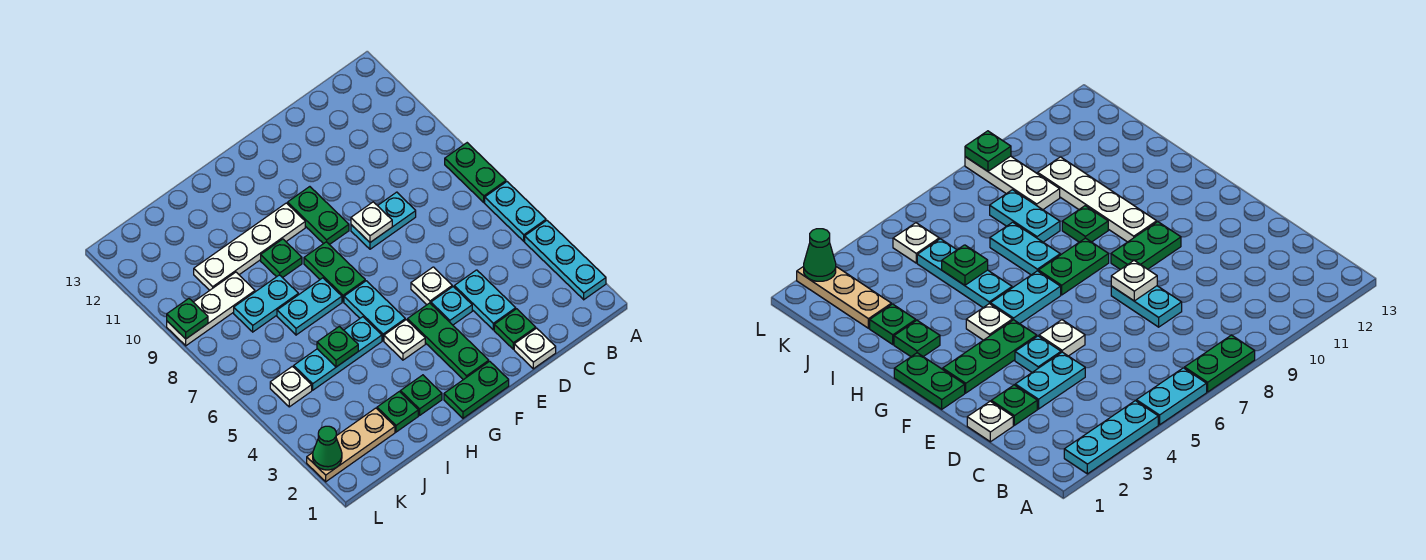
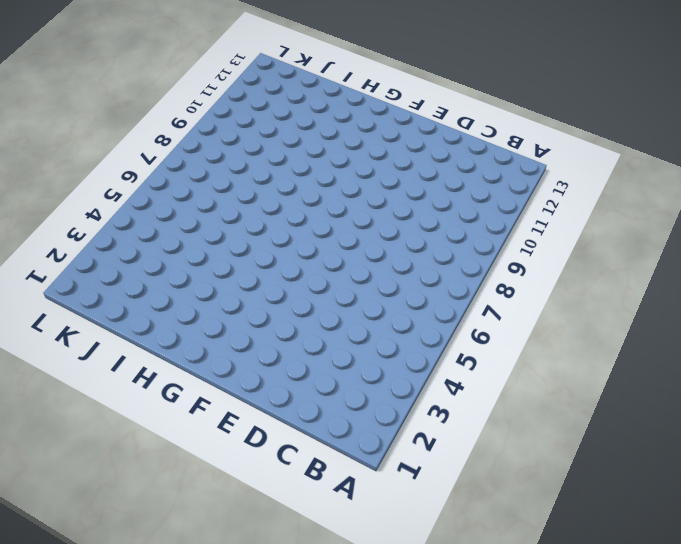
none -> cyan 1x3 plate [525,221,606,300]
none -> cyan 1x2 plate [485,182,546,241]
none -> green 1x2 plate [445,143,506,202]

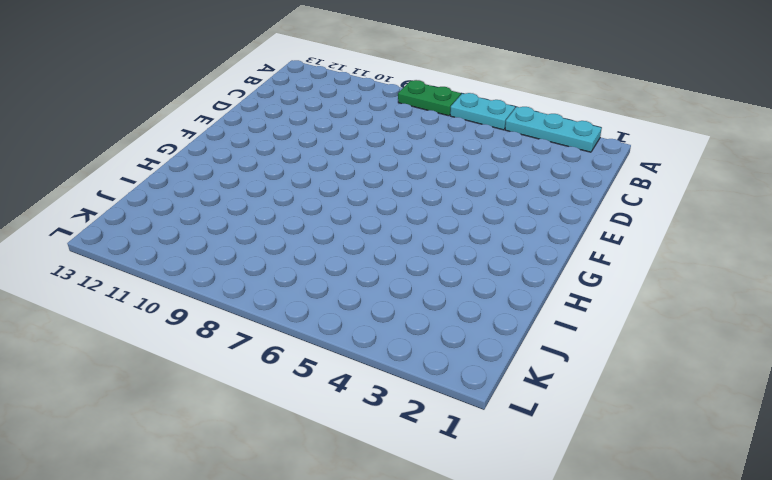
none -> white 1x1 plate [514,328,556,369]
none -> green 1x1 plate [494,309,536,349]
none -> cyan 1x2 plate [454,270,516,330]

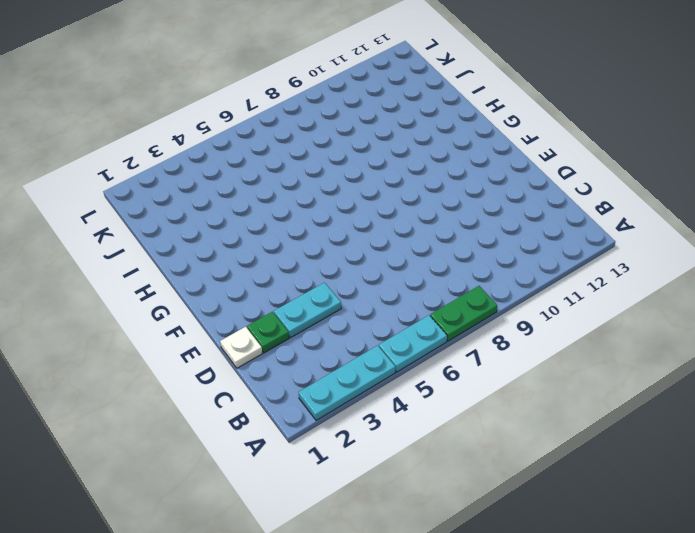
none -> cyan 1x2 plate [351,192,416,249]
none -> cyan 1x1 plate [431,287,472,325]
none -> white 1x1 plate [411,267,452,305]

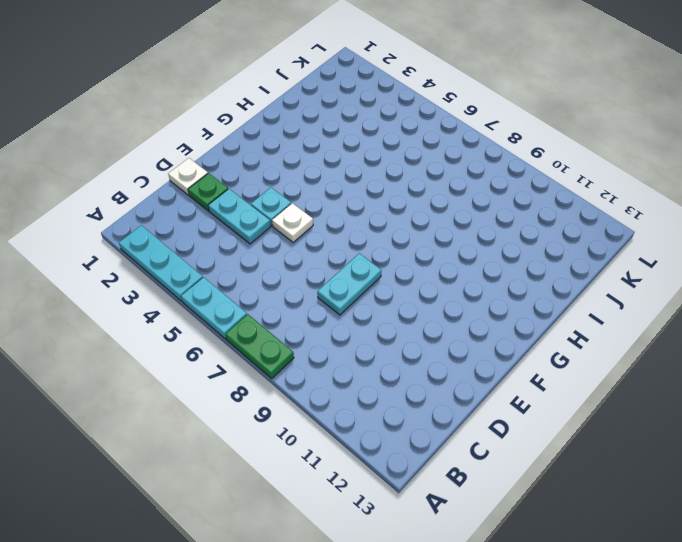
none -> green 1x2 plate [444,361,509,418]
none -> green 1x3 plate [407,303,489,380]
none -> green 1x2 plate [288,187,349,245]

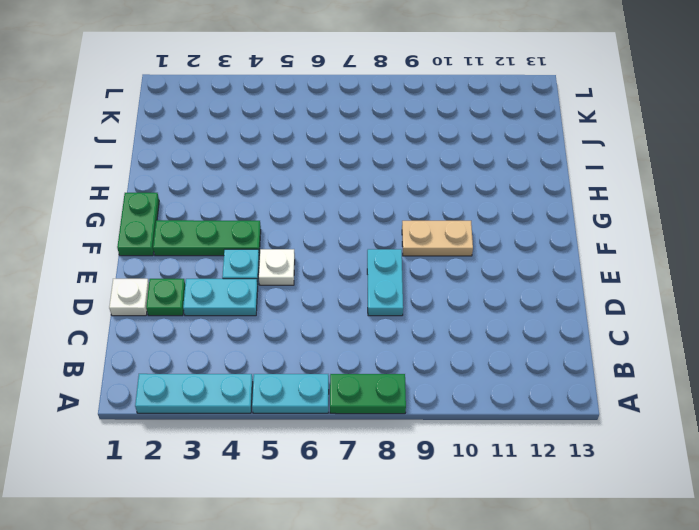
tan 1x2 plate [402,221,473,256] -> green 1x2 plate [288,187,349,245]
none -> white 1x1 plate [384,320,425,360]
none -> cyan 1x2 plate [344,281,405,341]
none -> green 1x2 plate [304,242,365,302]

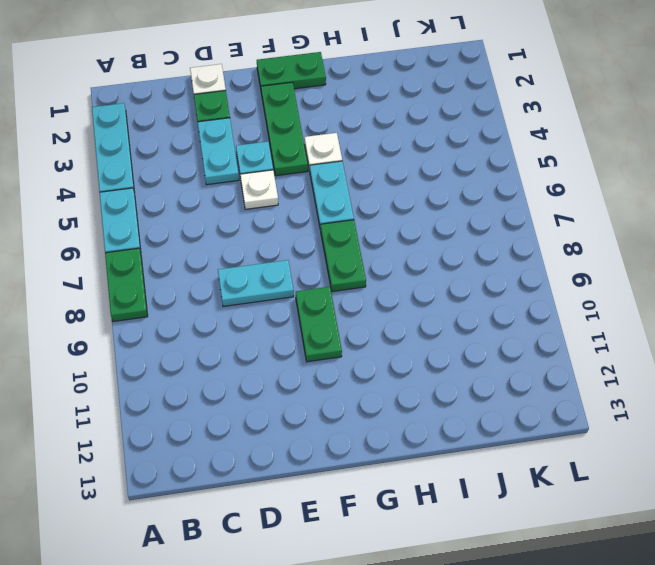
none -> white 1x4 plate [194,203,305,290]
none -> green 1x1 plate [400,375,442,415]
none -> cyan 1x3 plate [294,317,382,390]

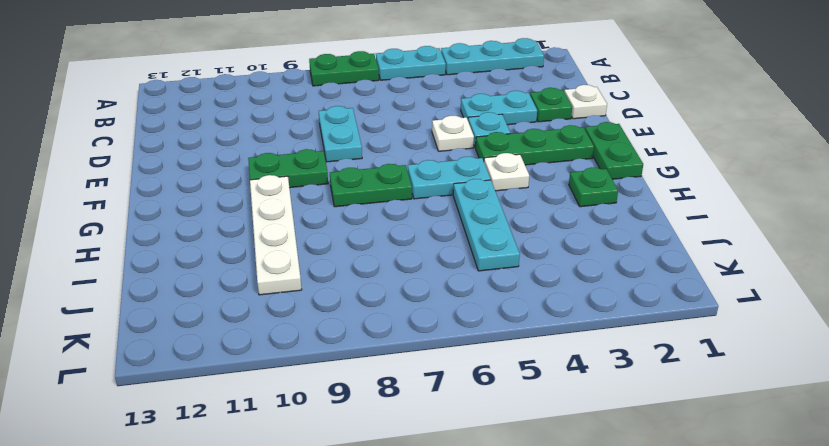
none -> cyan 1x2 plate [277,278,342,335]
none -> green 1x1 plate [261,239,302,278]
none -> green 1x1 plate [377,392,418,432]

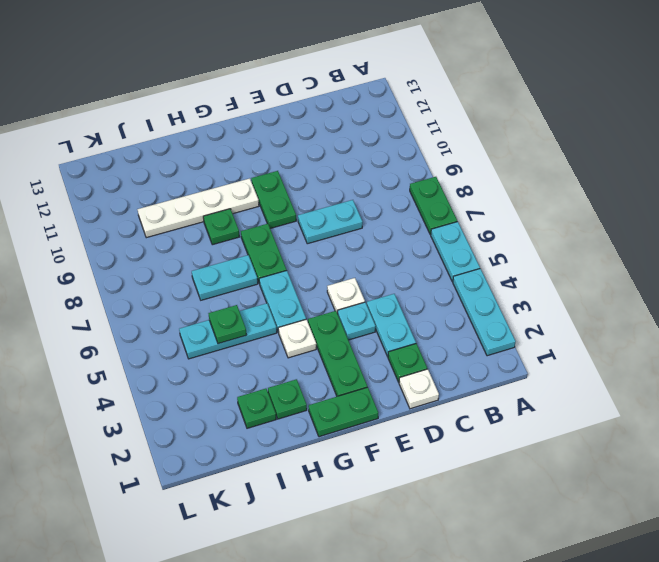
none -> cyan 1x2 plate [234,275,298,332]
none -> tan 1x3 plate [307,408,395,482]
none -> white 1x3 plate [167,272,255,346]

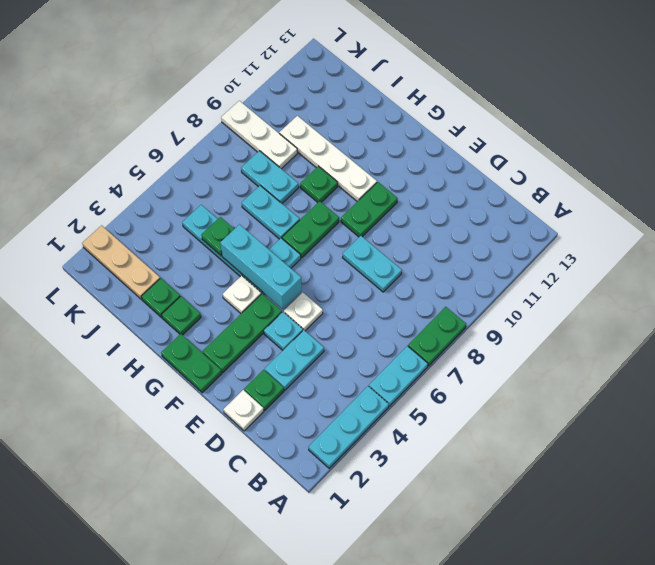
cyan 1x3 brick [220,225,302,309] -> none
none -> white 1x1 plate [270,366,312,407]
none -> white 1x1 plate [351,202,392,242]
none -> green 1x1 cone [313,426,342,470]

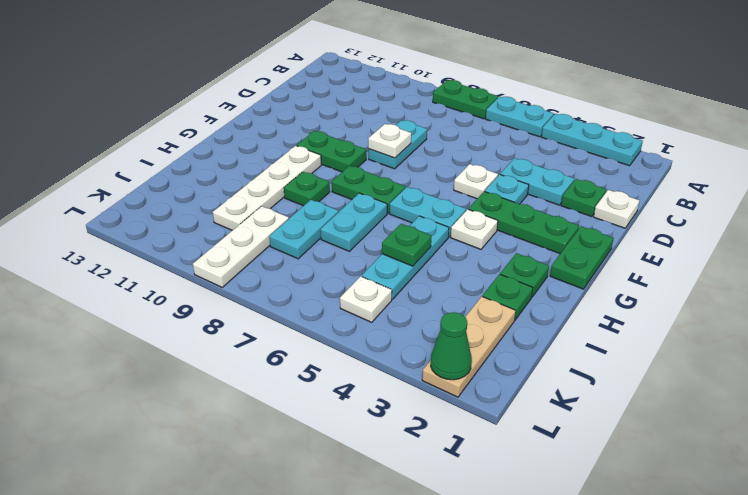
none -> green 1x1 plate [167,299,208,339]

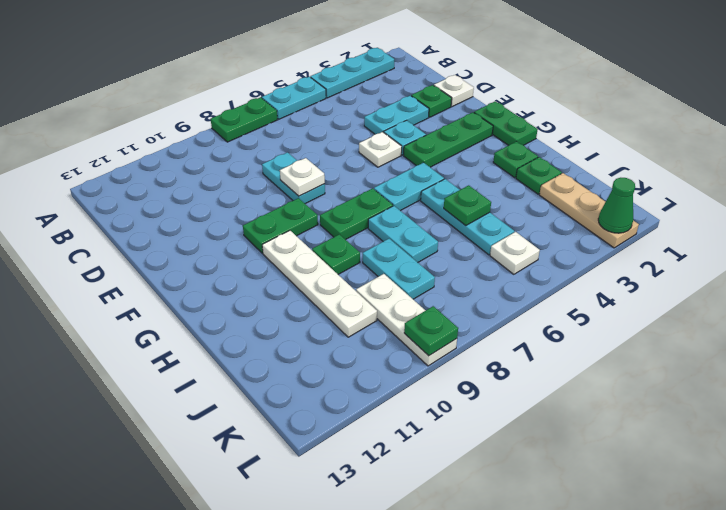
none -> white 1x1 plate [384,320,425,360]

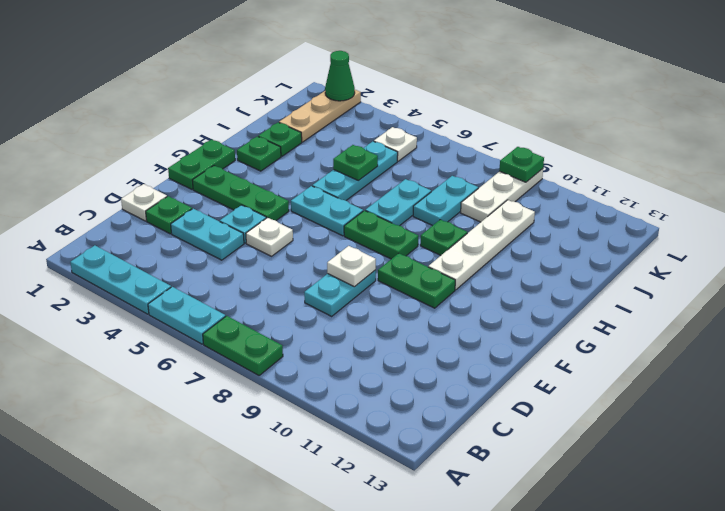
none -> white 1x1 plate [384,320,425,360]

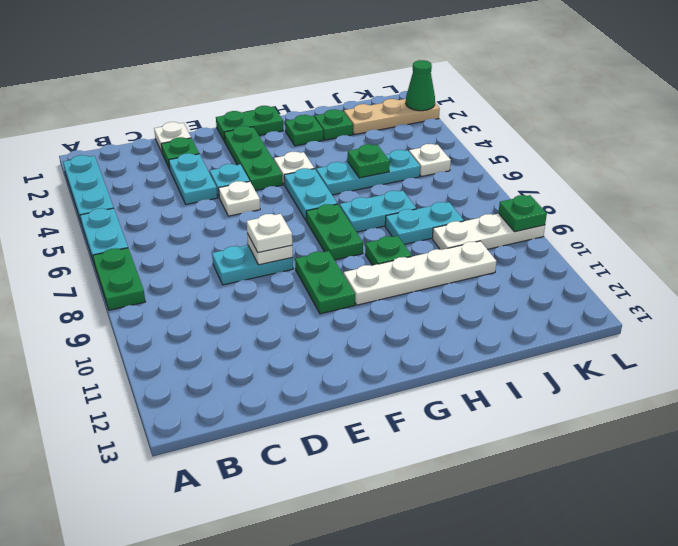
white 1x1 plate [247,214,292,253] -> none

